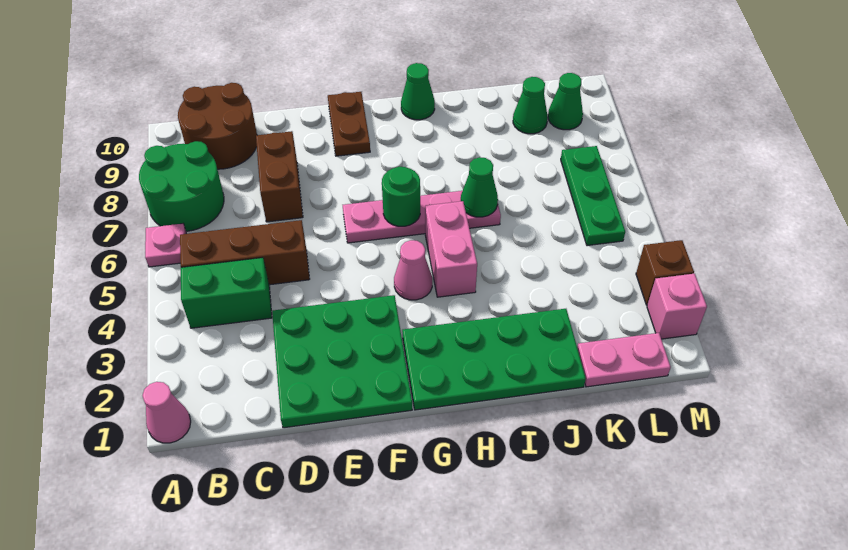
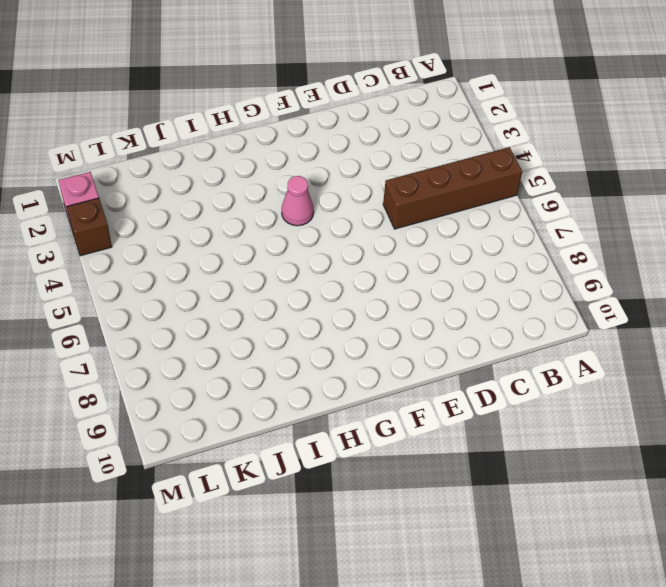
brown 1x4 brick [383,147,522,229] -> brown 1x3 brick [180,220,309,285]
none -> pink 1x1 cone [142,382,191,443]
none -> pink 1x1 plate [145,224,186,267]
none -> green 2x2 round brick [139,141,224,231]

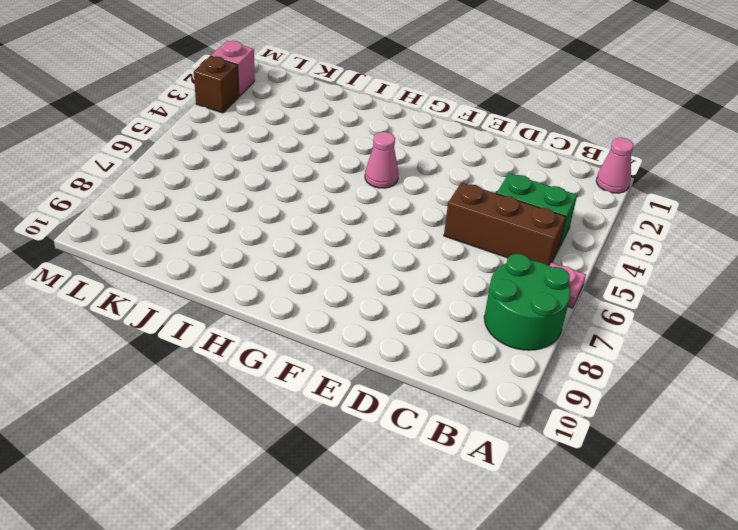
none -> brown 2x2 round brick [178,83,257,169]
none -> green 3x3 plate [272,295,412,428]
none -> brown 1x2 brick [256,131,303,222]

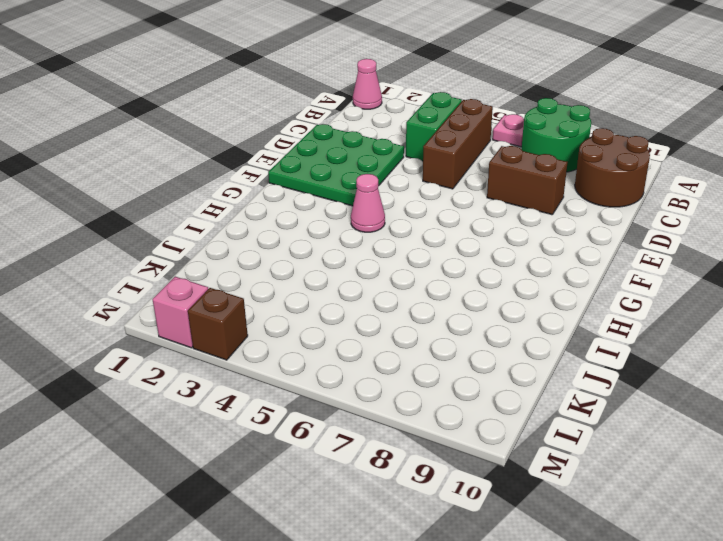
none -> pink 1x4 plate [343,191,501,243]
none -> brown 1x2 plate [328,92,370,156]
none -> green 2x4 plate [402,309,586,410]

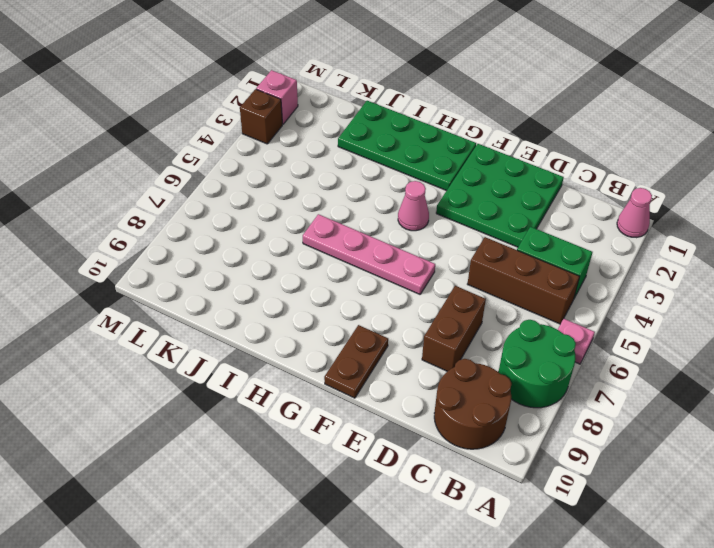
none -> pink 1x2 brick [425,201,477,297]
none -> green 1x1 cone [401,63,435,120]
none -> pink 1x2 plate [577,333,671,387]

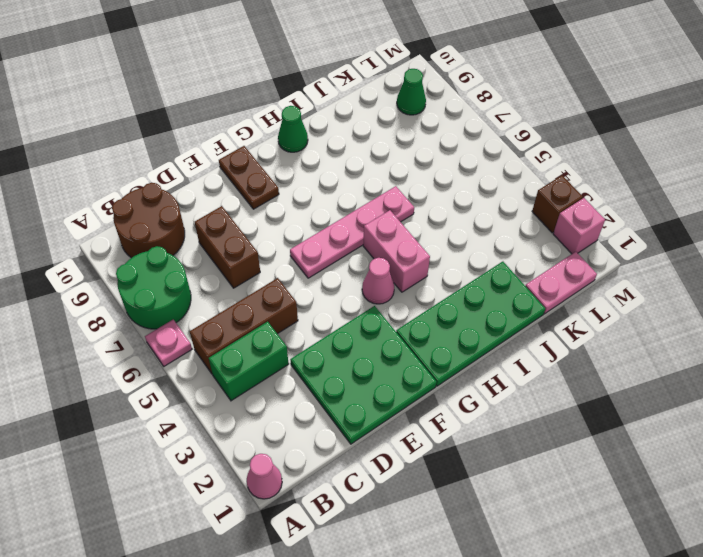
none -> green 1x1 cone [513,77,548,134]
none -> green 1x3 plate [561,146,625,246]
none -> green 1x1 round brick [382,167,420,226]

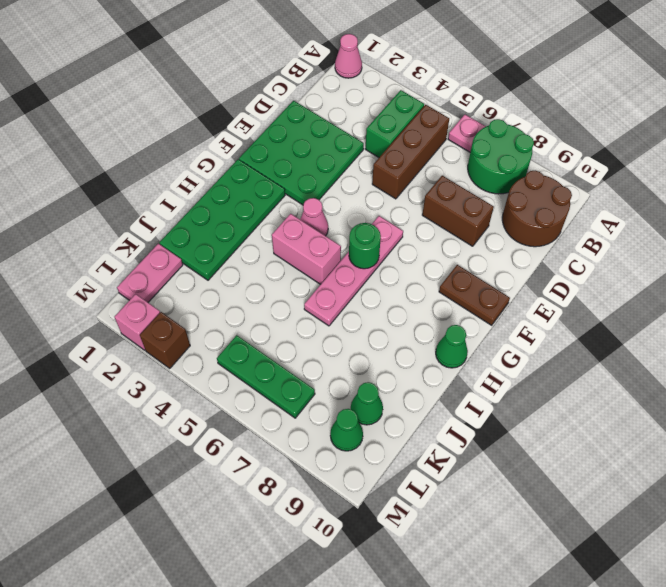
none -> green 1x1 cone [461,157,498,217]

